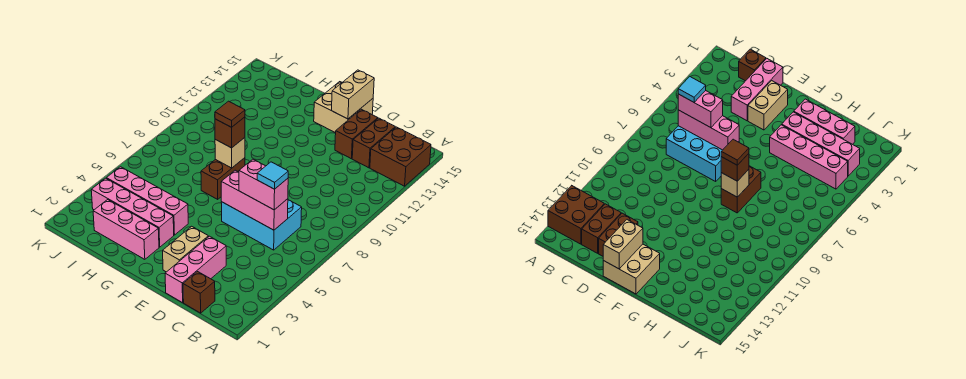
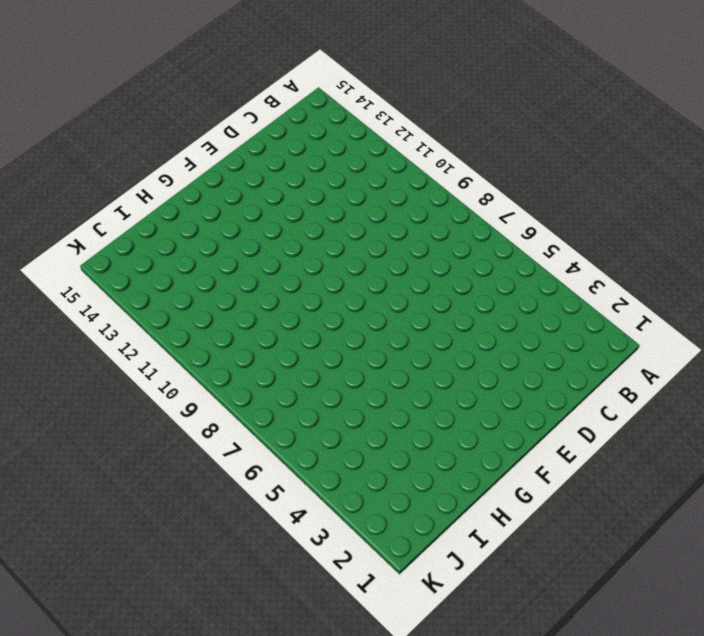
none -> brown 2x2 brick [370,127,431,186]
none -> brown 1x1 brick [183,272,215,313]
none -> cyan 2x3 brick [221,200,302,250]

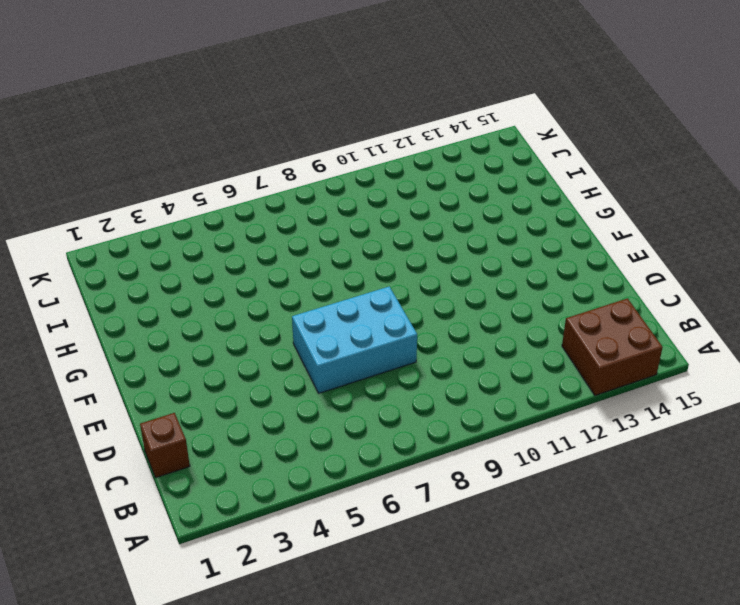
cyan 2x3 brick [292,287,417,393] -> cyan 2x3 brick turned to [221,200,302,250]
none -> brown 1x2 brick [352,118,395,168]
none -> pink 1x3 brick [165,236,226,303]
none -> brown 1x2 brick [335,109,378,159]

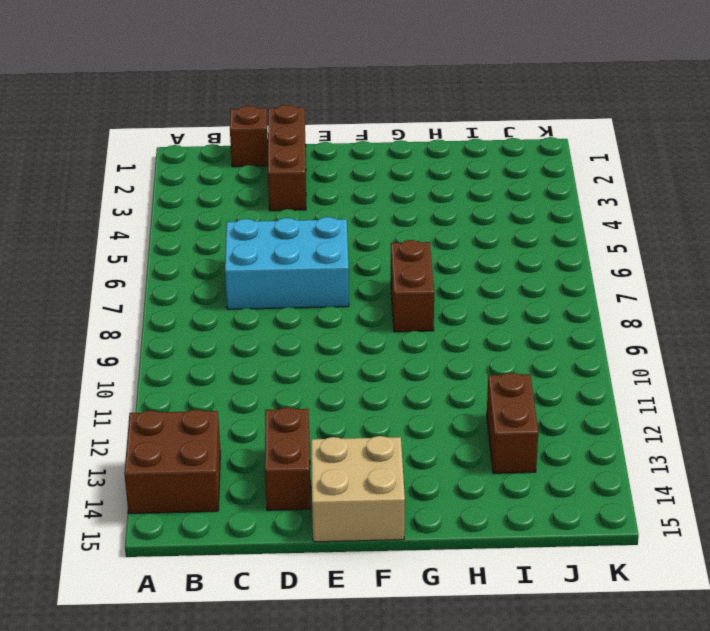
brown 1x3 brick [268,105,306,211] -> pink 1x3 brick [165,236,226,303]
brown 1x2 brick [487,373,538,473] -> brown 1x2 brick moved to [352,118,395,168]
none -> tan 1x2 brick [163,226,209,272]
none -> pink 1x3 brick [93,200,159,259]
none -> pink 1x4 brick [91,178,174,247]

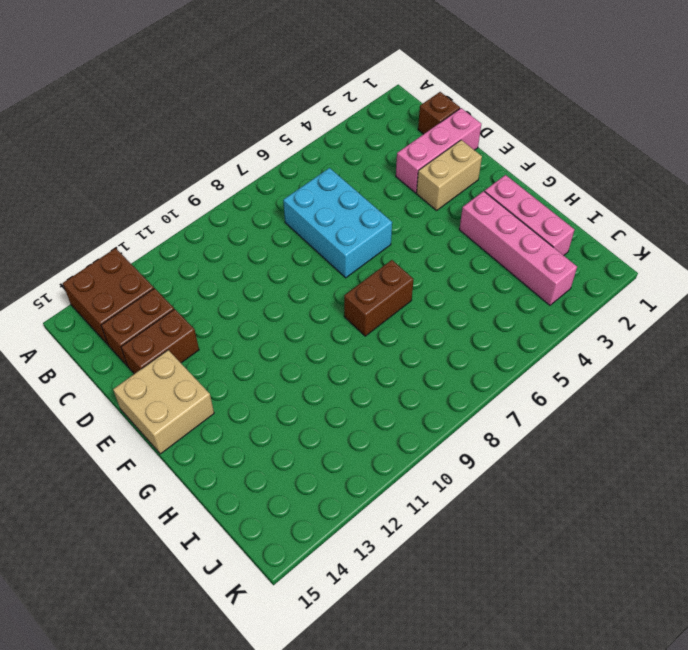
none -> pink 1x4 brick [106,167,188,235]
none -> pink 1x3 brick [221,170,288,230]
none -> tan 1x2 brick [332,70,374,119]

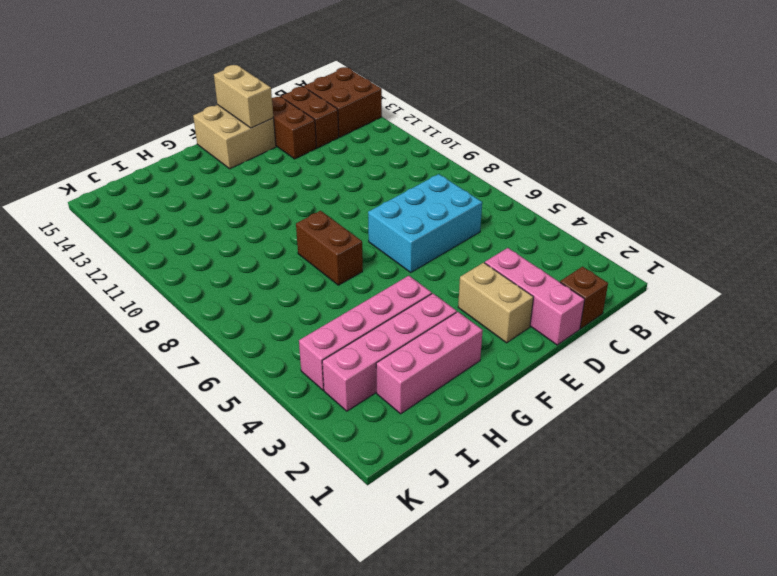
none -> pink 1x3 brick [221,170,288,230]
none -> tan 1x1 brick [215,138,245,168]
none -> pink 1x2 brick [239,159,288,210]

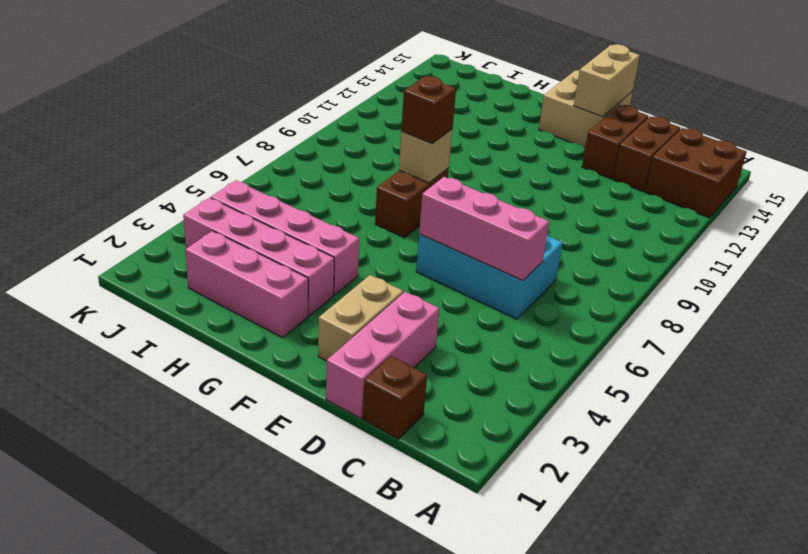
none -> pink 1x2 brick [239,159,288,210]
none -> cyan 1x1 tile [257,162,288,189]
none -> brown 1x1 tile [215,101,245,127]

